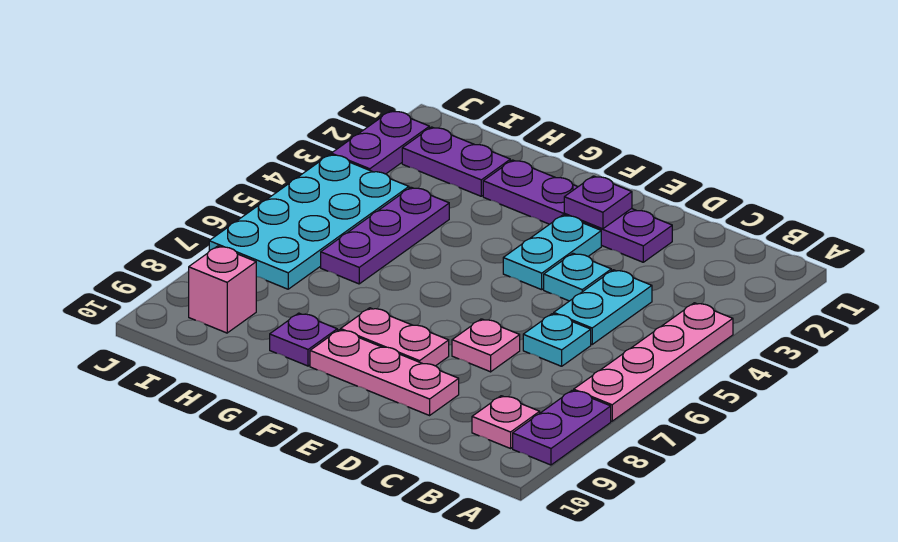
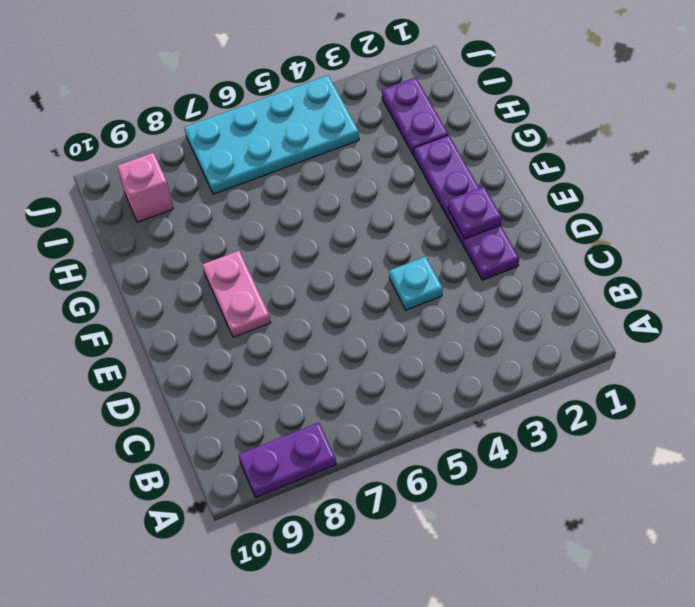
none -> pink 1x4 plate [574,303,733,421]
none -> pink 1x1 plate [472,396,540,448]
none -> cyan 1x2 plate [554,270,652,344]

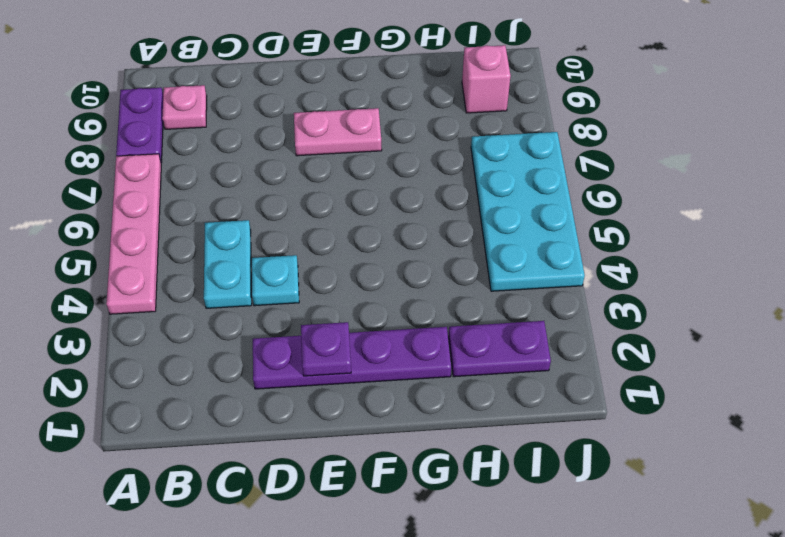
none -> cyan 1x1 plate [523,314,591,366]
none -> pink 1x1 plate [452,319,520,372]
none -> pink 1x3 plate [310,330,459,415]

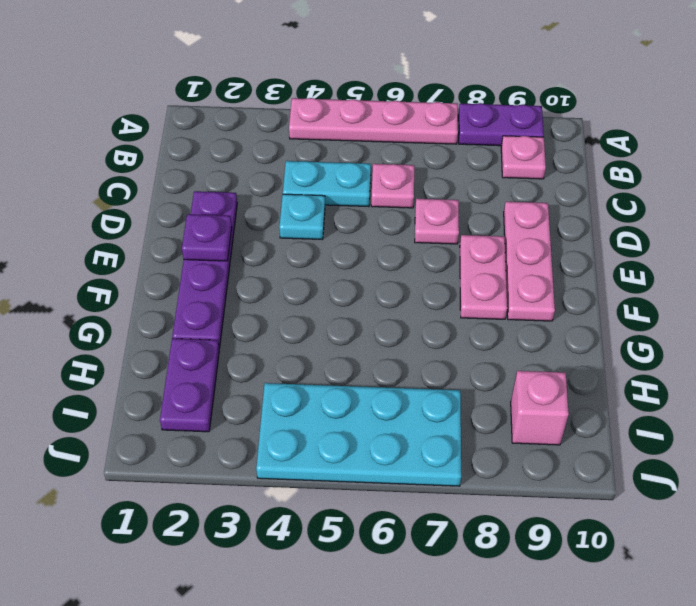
pink 1x1 plate [371,164,414,208] -> cyan 1x1 plate [523,314,591,366]
none -> cyan 1x2 plate [503,215,601,290]
none -> purple 1x1 plate [270,313,337,366]
none -> purple 1x3 plate [321,187,449,284]

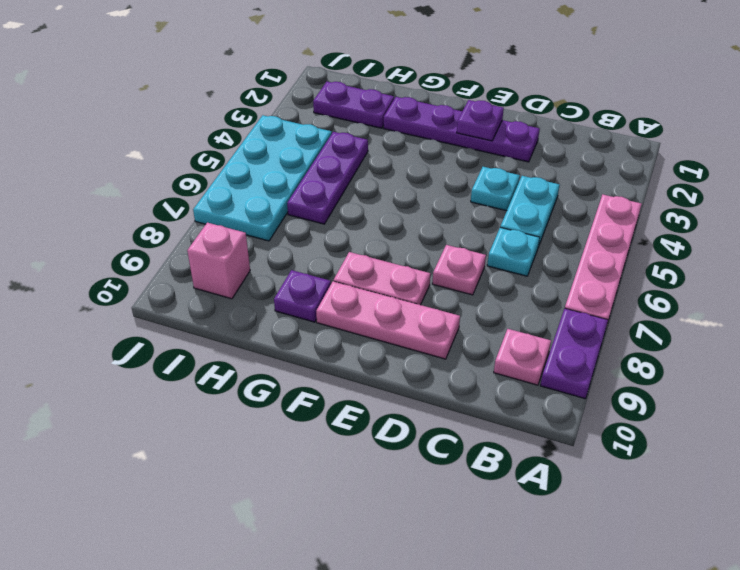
none -> cyan 1x2 plate [503,215,601,290]
none -> purple 1x2 plate [331,111,429,174]

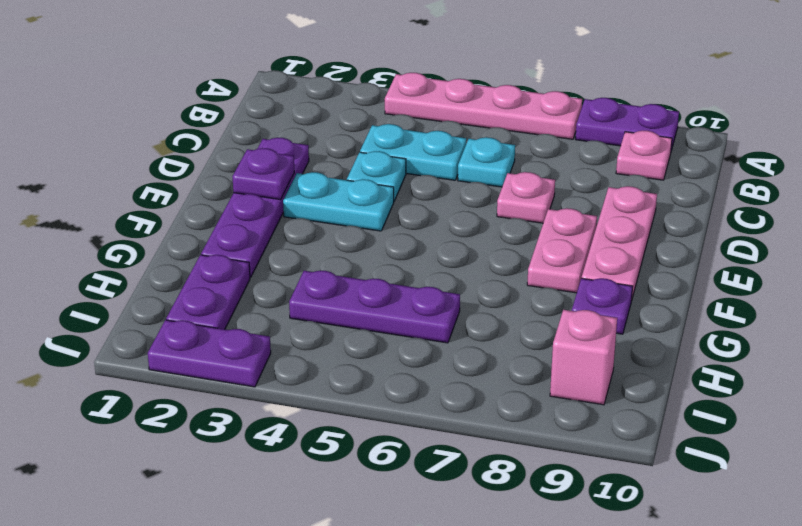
none -> cyan 2x4 plate [209,154,409,289]

